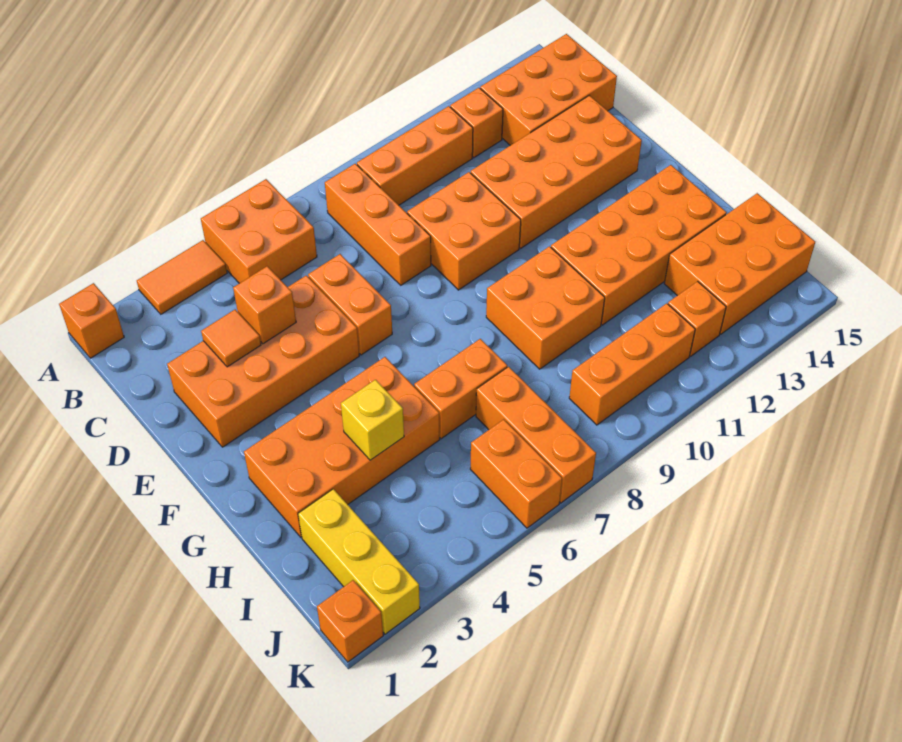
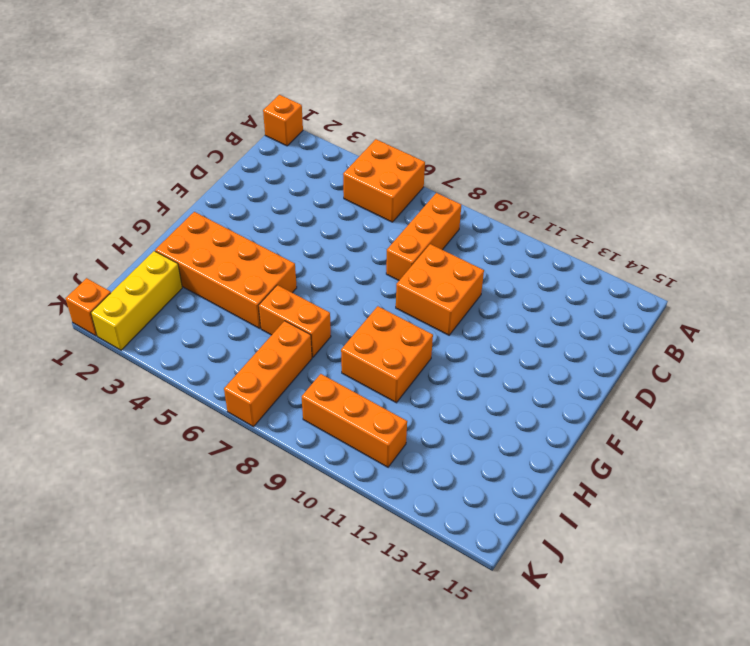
none -> orange 1x2 tile [137,240,227,314]
none -> orange 1x3 brick [357,106,473,205]
none -> orange 1x1 brick [450,88,503,158]

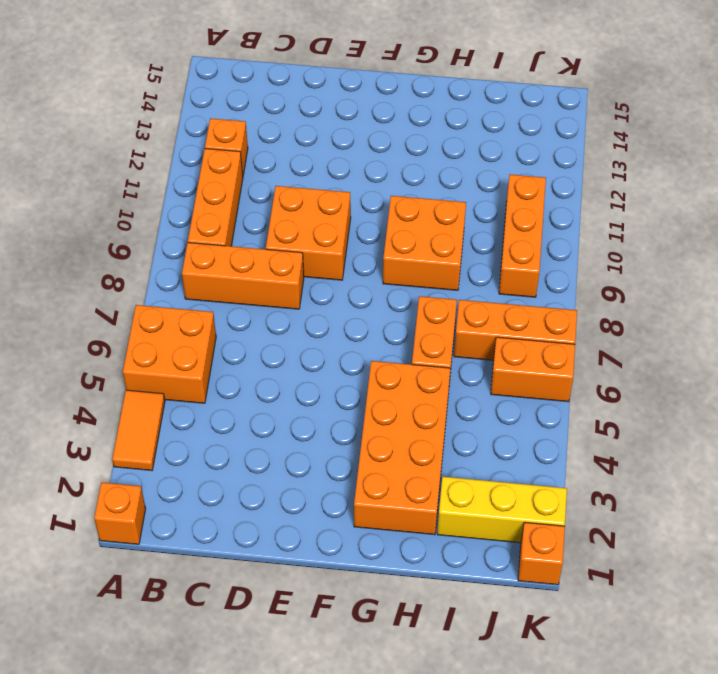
none -> orange 2x3 brick [480,34,617,145]
none -> orange 2x4 brick [167,275,359,447]
none -> orange 1x2 brick [308,254,392,355]

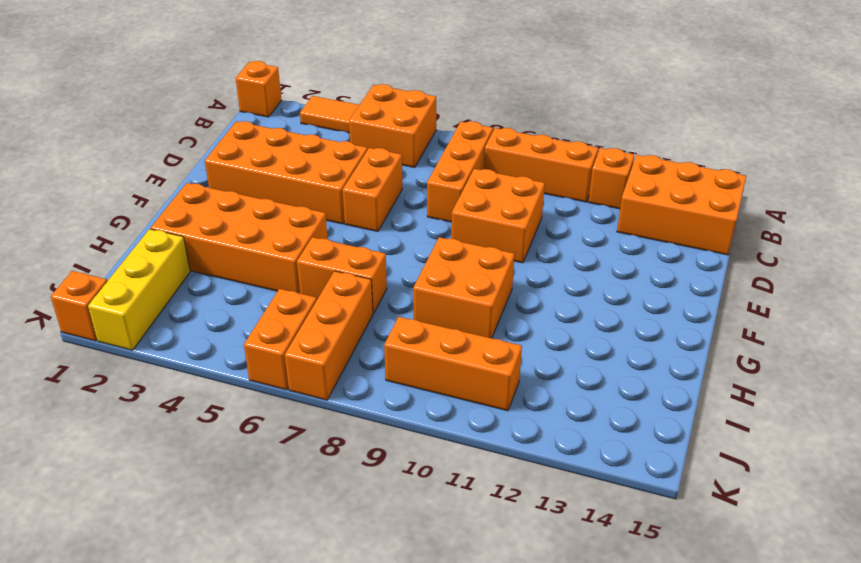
none -> orange 2x4 brick [471,95,642,248]
none -> orange 2x4 brick [551,165,727,325]
none -> orange 2x3 brick [664,193,815,334]

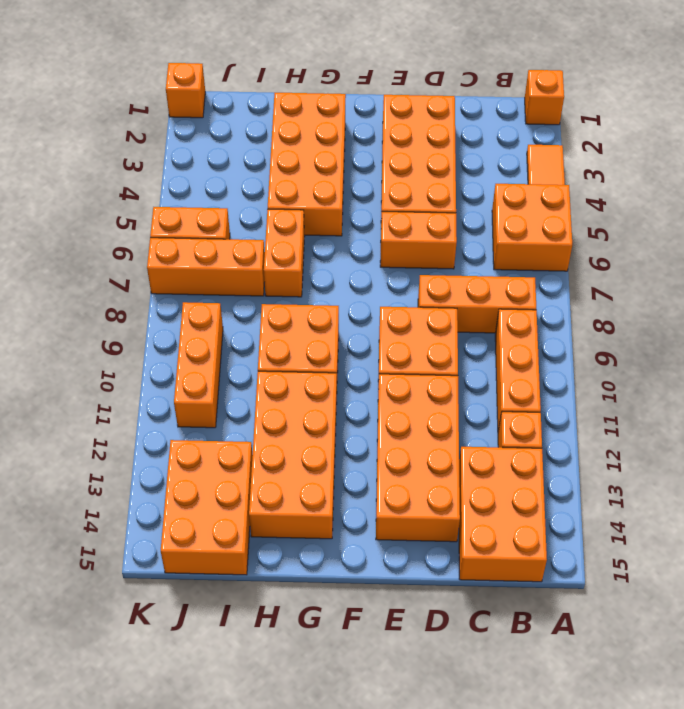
none -> yellow 1x3 brick [298,489,420,634]
none -> orange 1x1 brick [668,281,726,356]
none -> orange 1x1 tile [201,309,261,367]

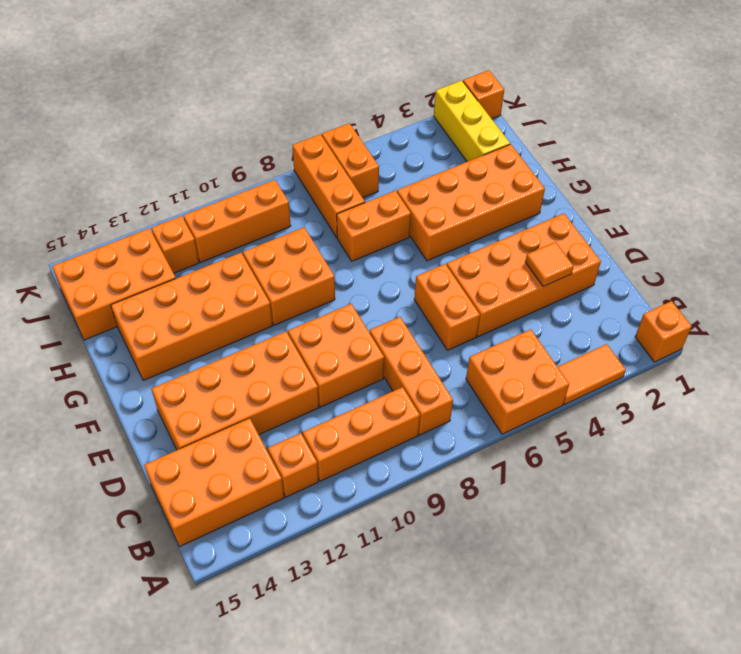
none -> orange 1x1 brick [233,266,296,344]
none -> yellow 1x1 brick [341,380,404,460]

